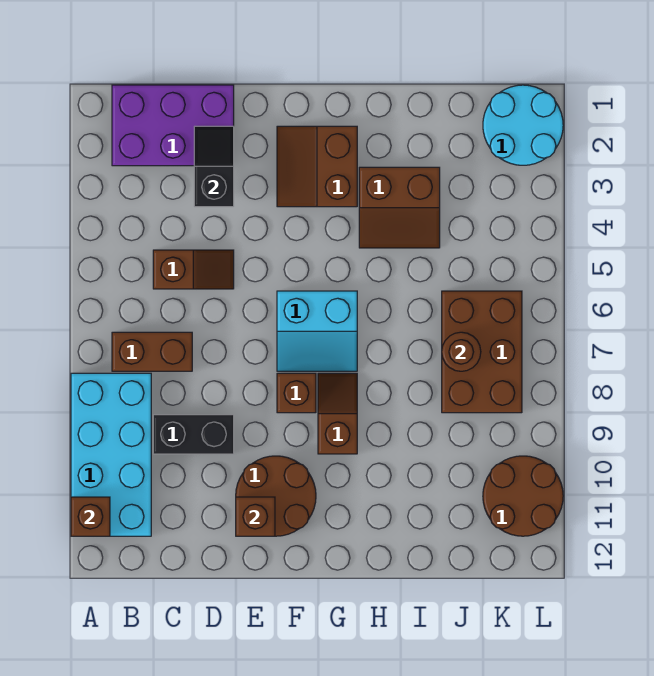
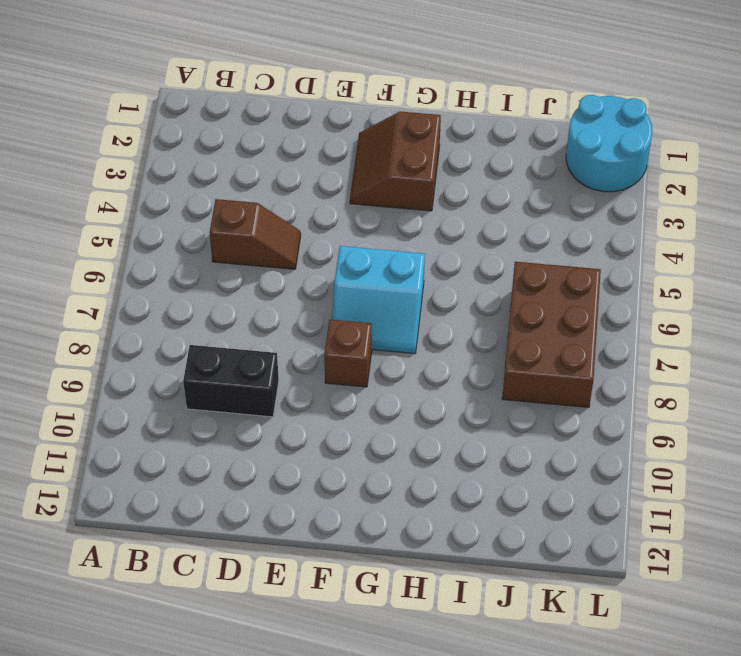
none -> cyan 2x4 brick [71,373,151,536]
none -> purple 2x3 brick [112,85,234,166]
none -> brown 1x2 brick [112,332,192,371]

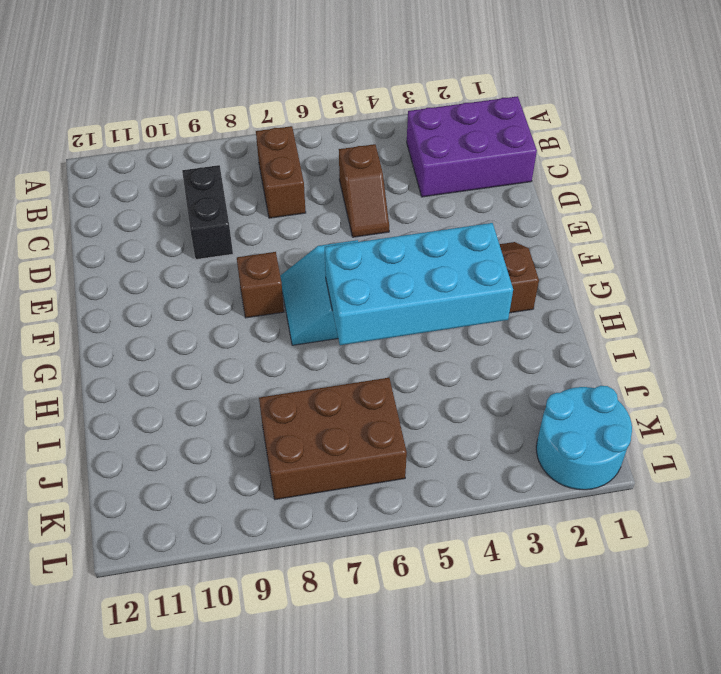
purple 2x3 brick [407,96,537,197] -> purple 2x3 brick turned to [112,85,234,166]
cyan 2x4 brick [325,223,513,345] -> cyan 2x4 brick moved to [71,373,151,536]
none -> brown 2x2 round brick [236,456,316,536]
none -> brown 1x2 slope [318,373,357,454]
none -> brown 2x2 slope [359,167,440,248]

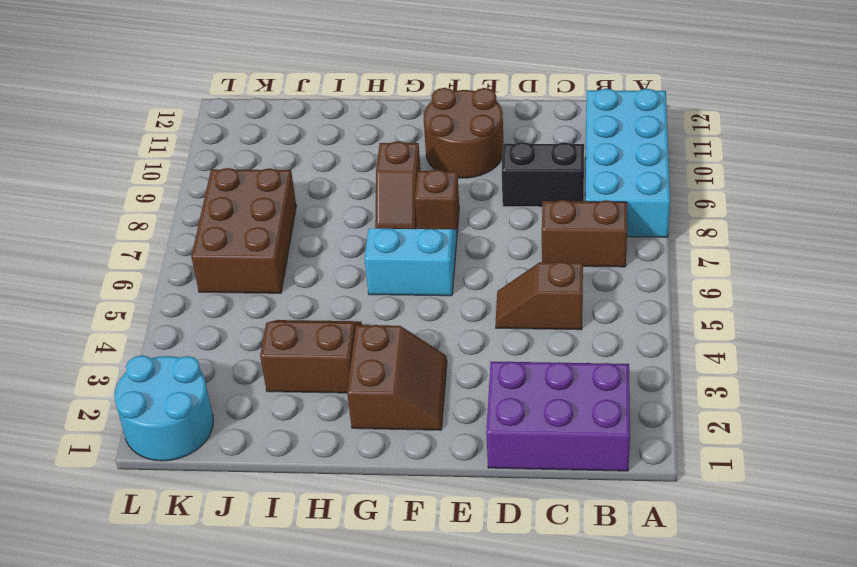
none -> brown 2x2 round brick [483,456,563,536]
none -> brown 1x1 brick [71,497,110,536]
none -> black 1x2 slope [194,126,234,207]

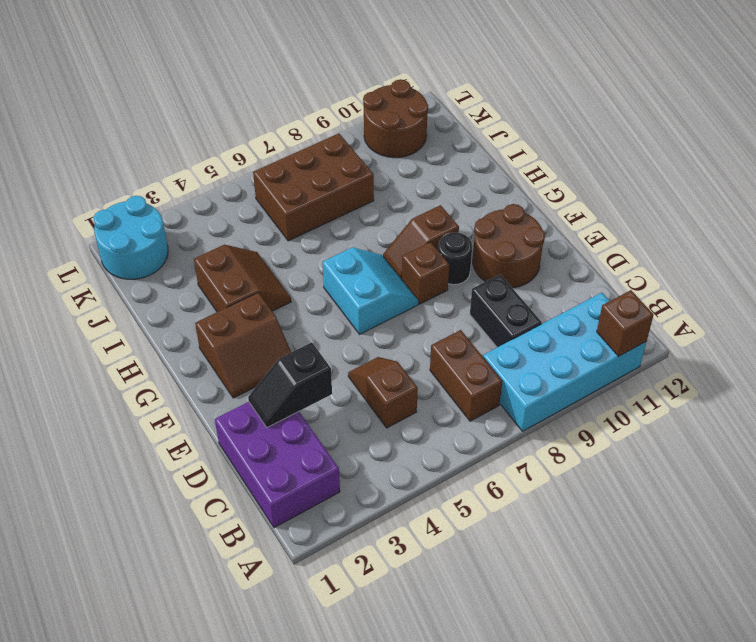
black 1x1 round brick [438,232,472,285] -> none
none -> brown 1x1 brick [236,497,275,536]
none -> brown 1x1 round brick [442,332,481,371]

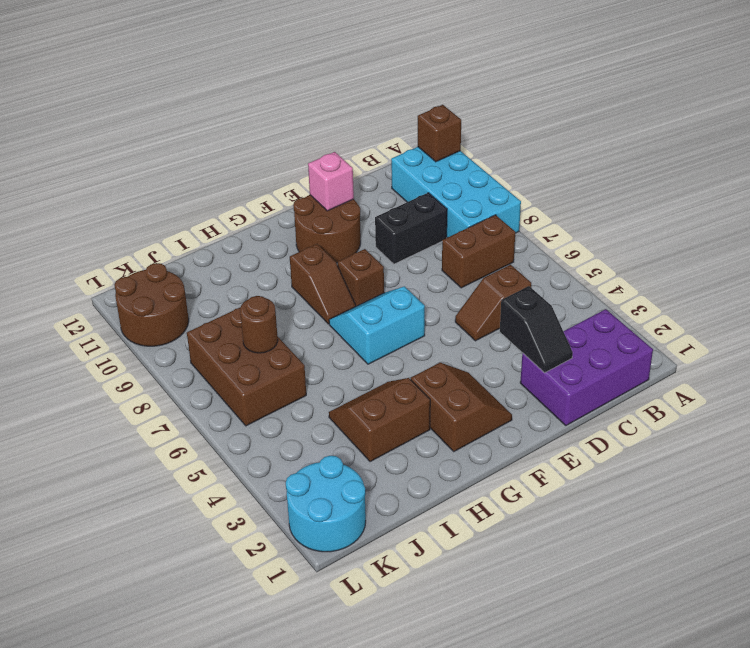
pink 1x1 brick [308,152,354,211] -> brown 1x1 brick [236,497,275,536]

